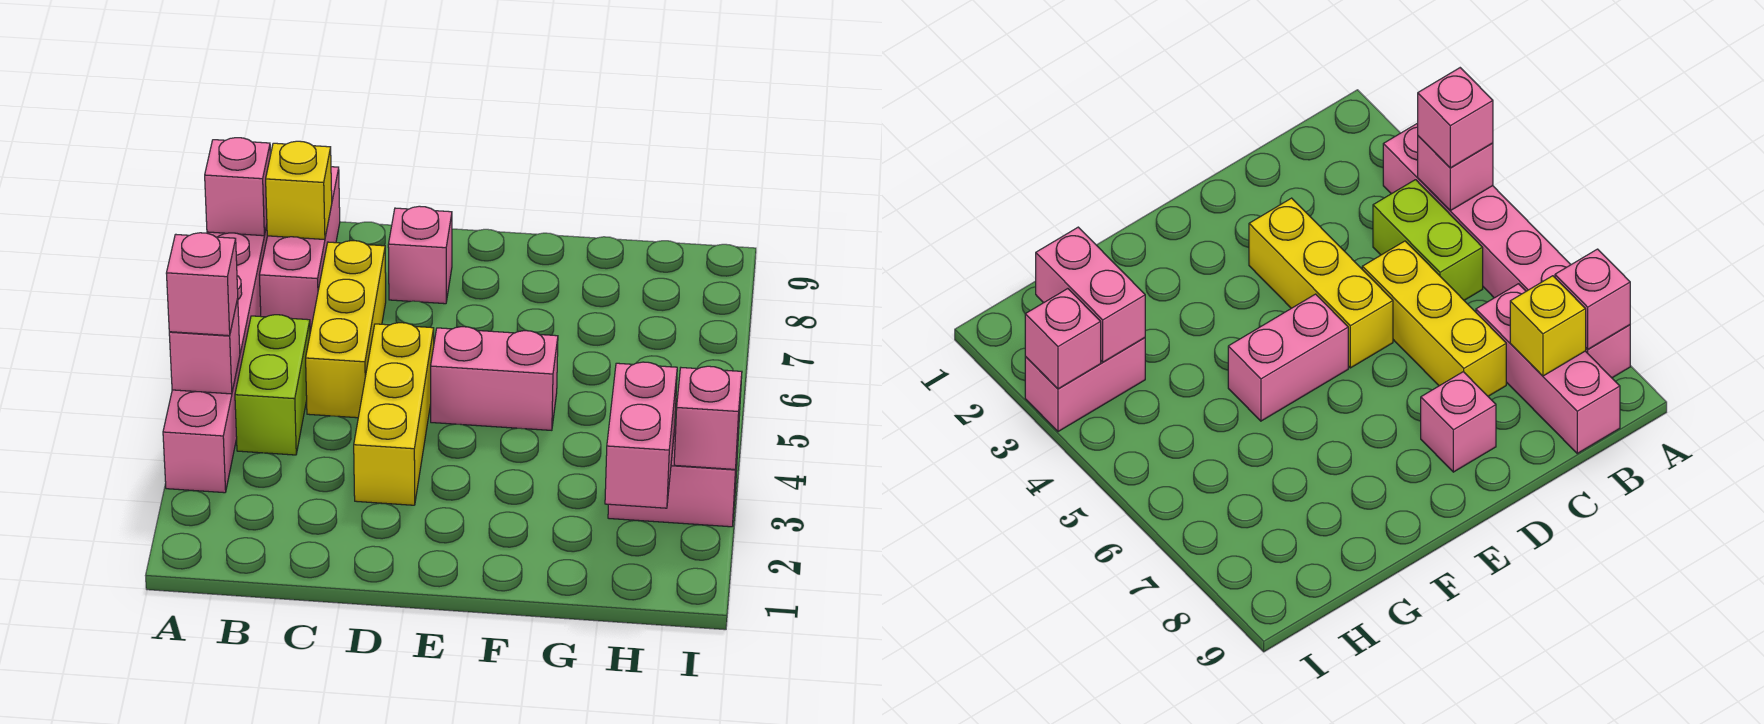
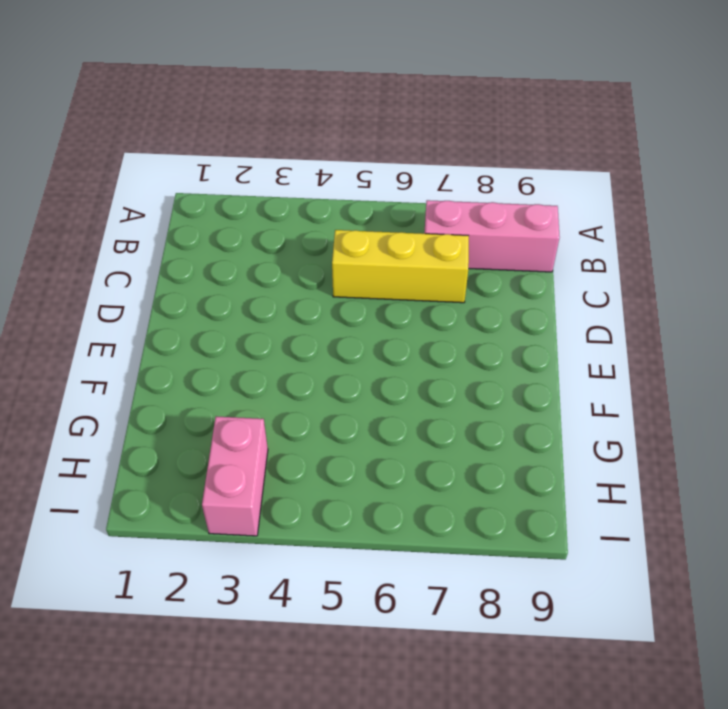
none -> pink 1x6 brick [163,226,267,493]
none -> lime 1x2 brick [235,315,310,455]
none -> yellow 1x3 brick [354,323,434,505]

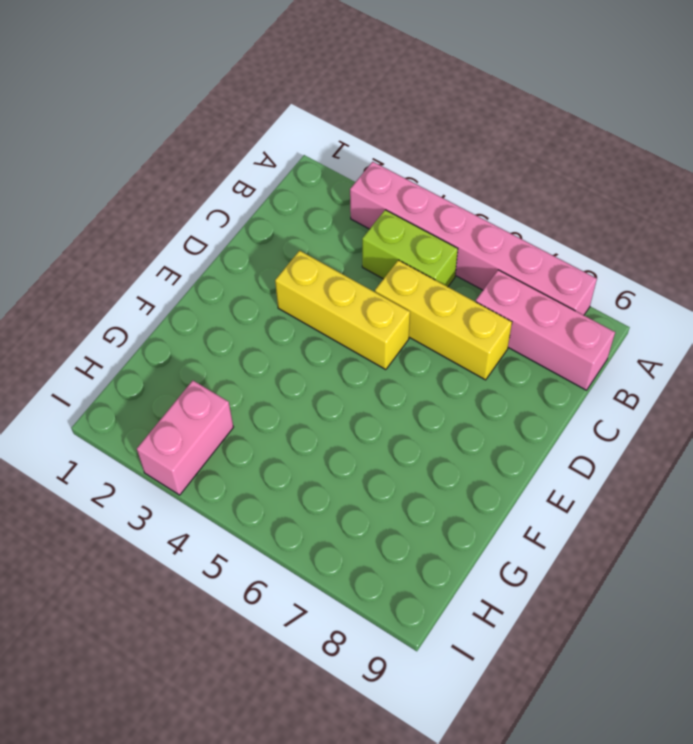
none -> pink 1x1 brick [388,206,452,304]
none -> pink 1x2 brick [431,327,558,430]
none -> pink 1x1 brick [169,299,240,394]

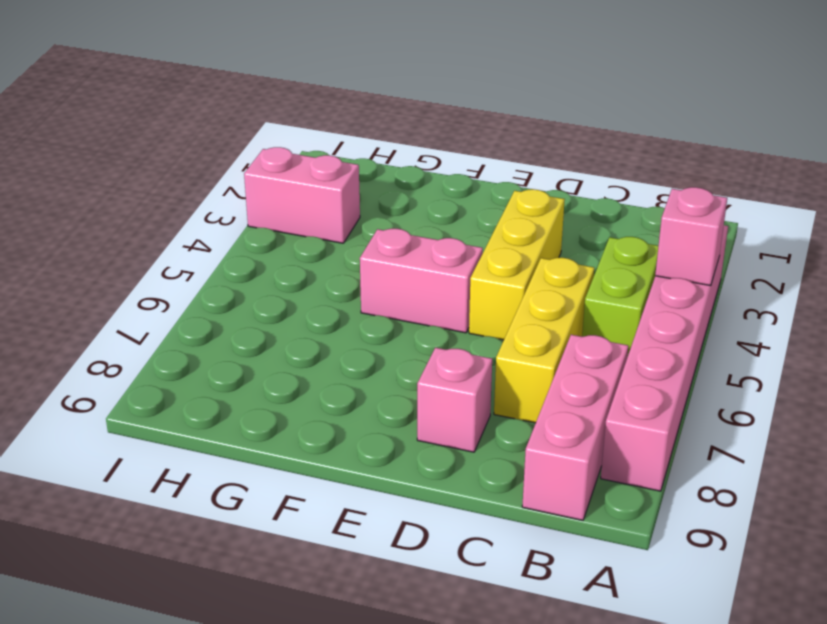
none -> pink 1x1 brick [205,138,270,236]
none -> yellow 1x1 brick [266,141,332,240]
none -> pink 1x2 brick [605,362,677,508]

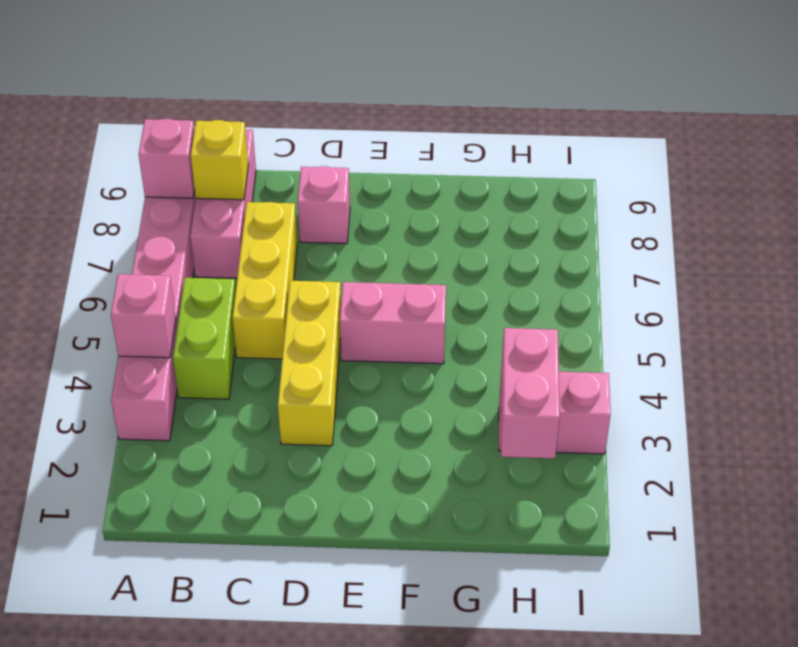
none -> pink 1x1 brick [674,366,742,470]
none -> pink 1x1 brick [166,233,238,336]

